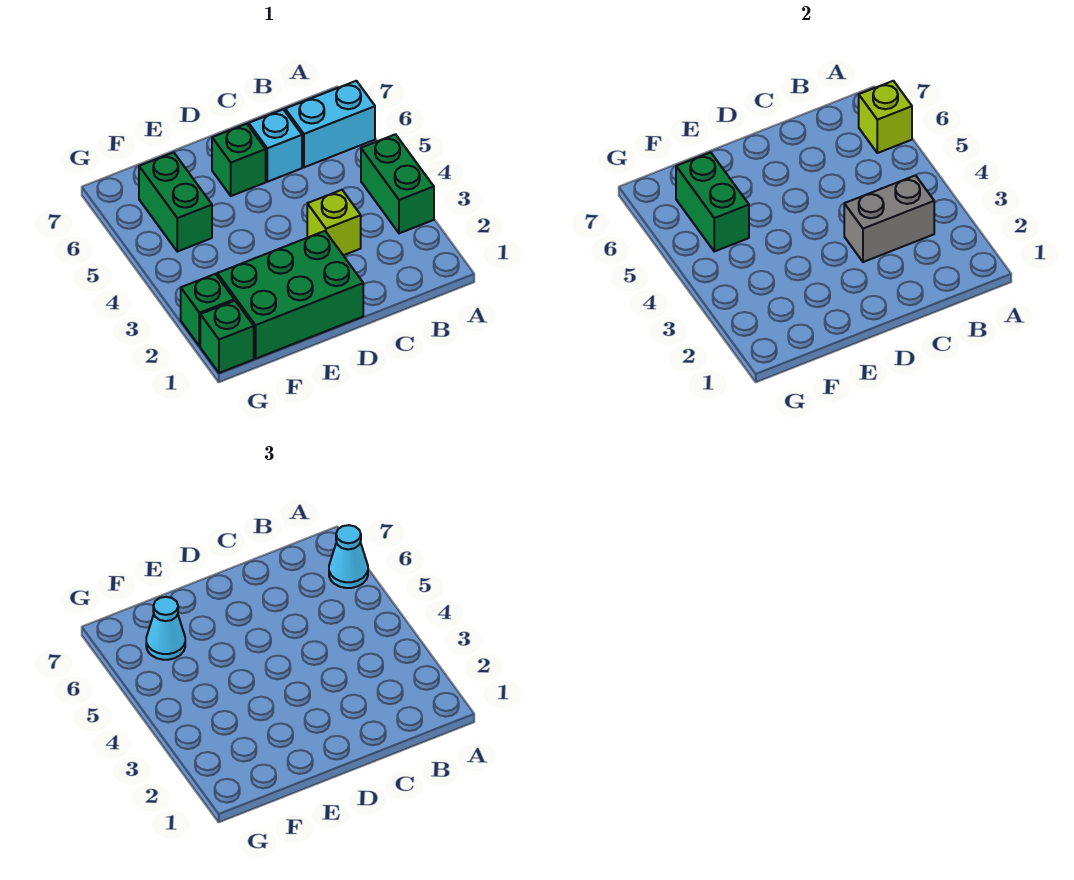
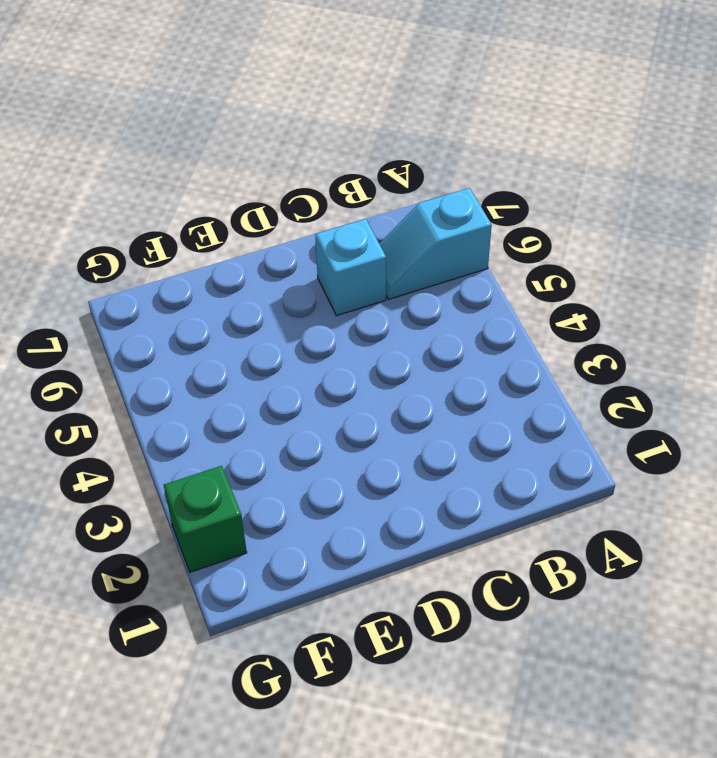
cyan 1x2 slope [379,188,492,299] -> cyan 1x2 brick [285,81,375,167]
none -> green 1x2 brick [361,134,434,233]
none -> lime 1x1 brick [307,190,361,255]
none -> green 2x3 brick [217,231,363,358]

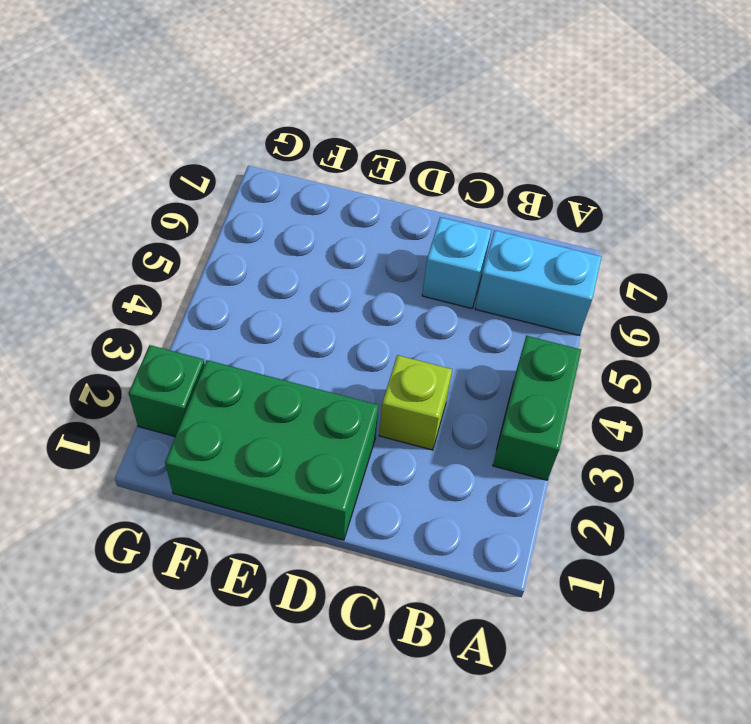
none -> green 1x1 brick [212,124,266,196]
none -> green 1x2 brick [139,152,212,252]
none -> green 1x1 brick [200,301,254,373]

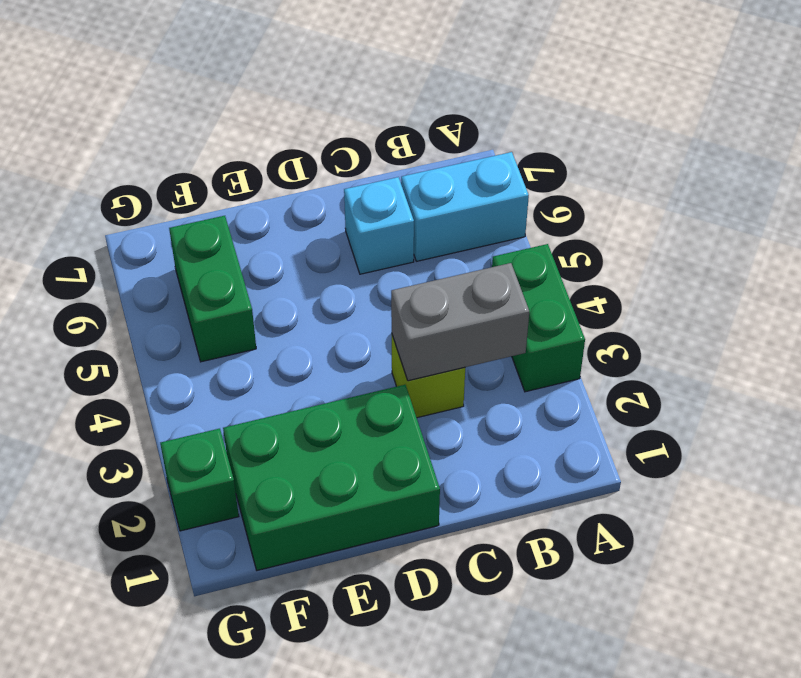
none -> green 1x1 brick [212,124,266,196]
none -> green 1x1 brick [200,301,254,373]
none -> lime 1x1 brick [859,81,912,153]

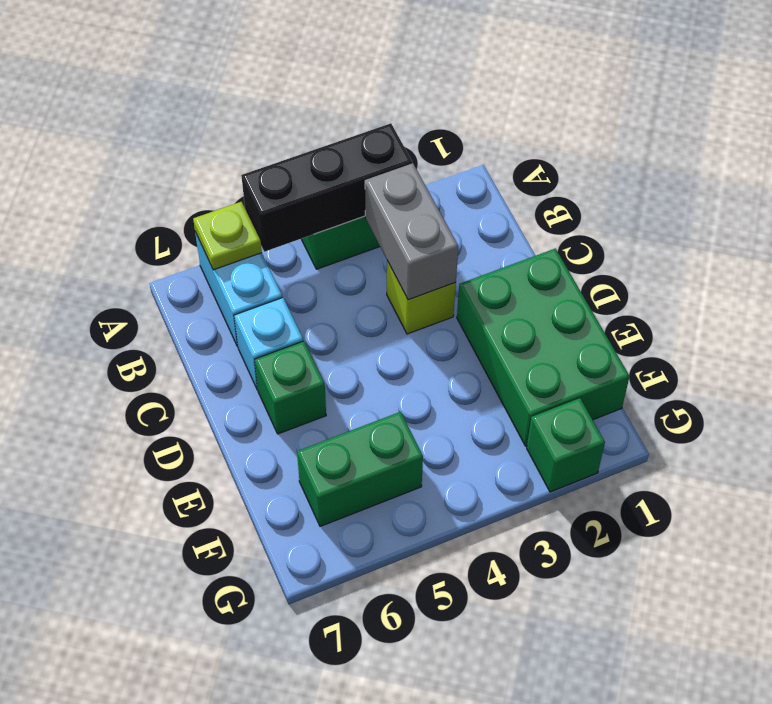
black 1x3 brick [241,123,412,252] -> none
lime 1x1 plate [193,202,262,270] -> lime 1x1 brick [859,81,912,153]
none -> green 1x1 brick [200,301,254,373]
none -> green 1x2 brick [676,152,749,252]
none -> cyan 1x1 cone [329,525,368,588]

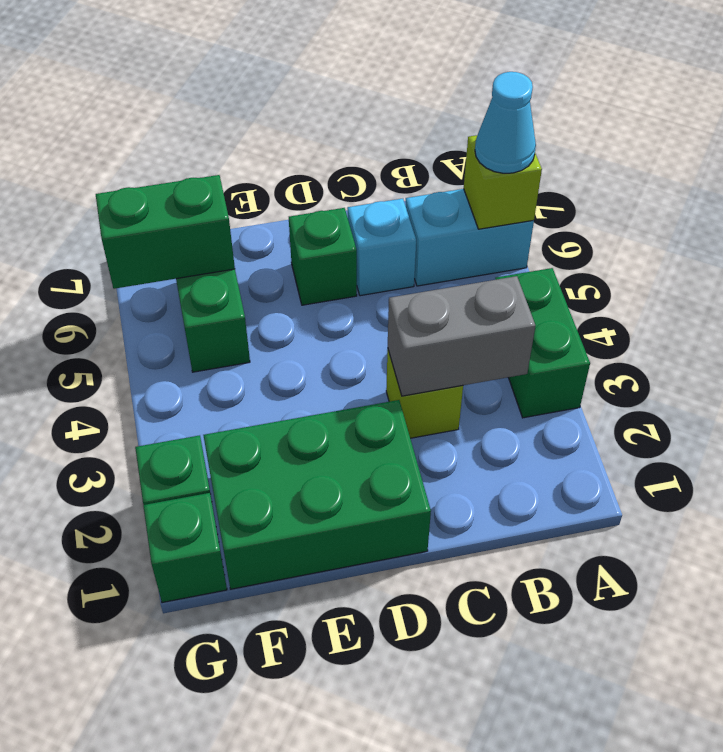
green 1x2 brick [96,175,235,289] -> green 1x2 brick turned to [676,152,749,252]
none -> cyan 1x1 cone [146,597,185,660]

